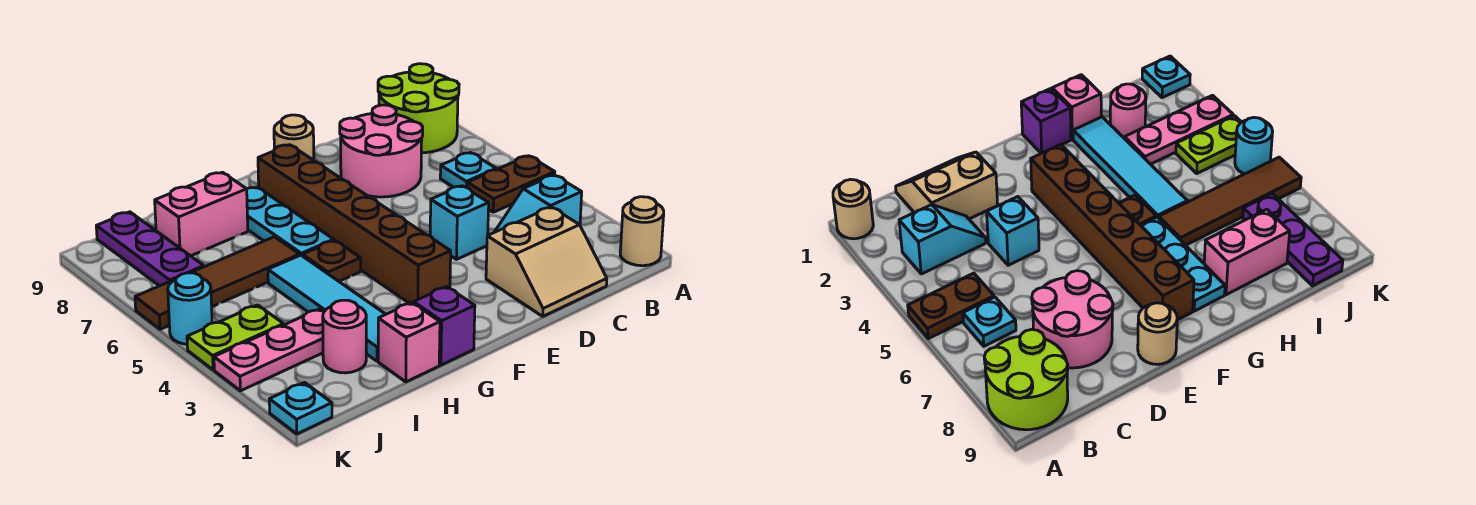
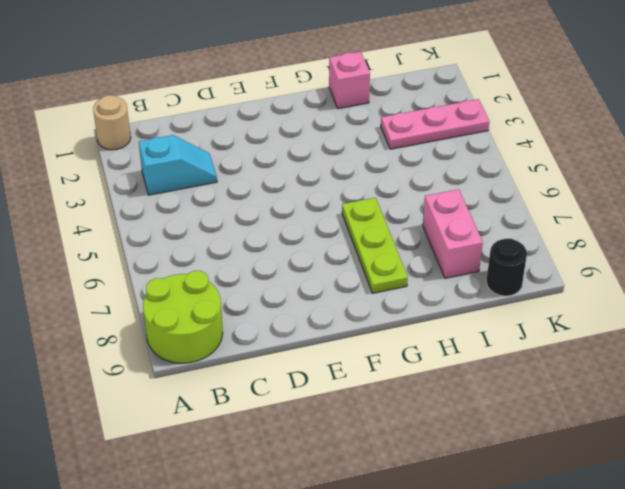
lime 1x3 plate [342,198,408,293] -> cyan 1x3 plate [247,187,334,256]
pink 1x2 brick [423,189,483,278] -> pink 1x2 brick turned to [155,172,248,256]
black 1x1 round brick [486,239,527,296] -> purple 1x3 plate [96,212,204,286]
none -> brown 1x2 plate [467,156,555,212]
none -> cyan 1x1 plate [440,153,496,188]
none -> tan 2x2 slope [486,207,607,316]

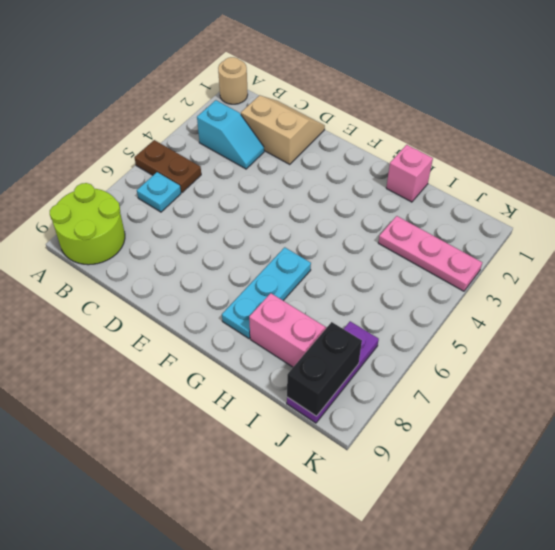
black 1x2 brick [287,322,362,416] -> none
none -> pink 2x2 round brick [340,105,423,197]
none -> cyan 1x1 brick [430,186,489,259]
none -> tan 1x1 round brick [274,115,314,160]

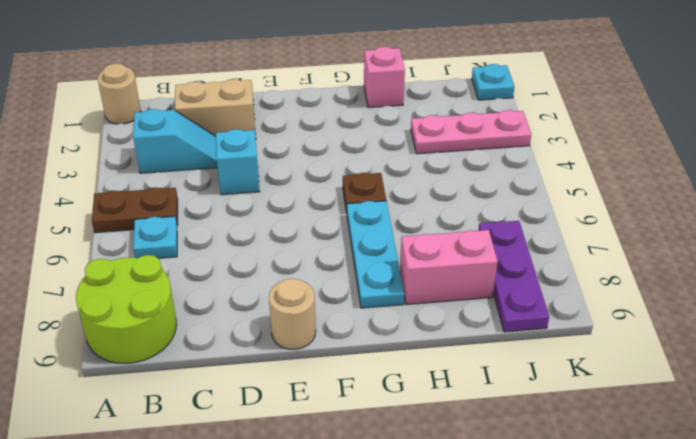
none -> pink 2x2 round brick [340,105,423,197]
none -> brown 1x6 brick [258,145,451,303]
none -> purple 1x1 brick [414,287,475,365]

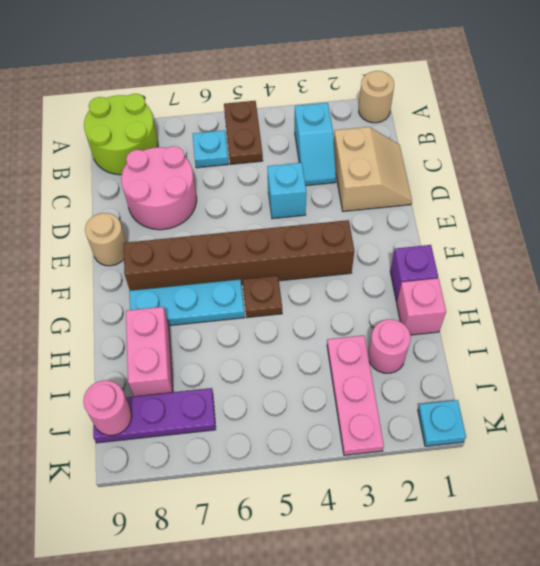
pink 1x1 round brick [83,380,132,435] -> none
none -> cyan 1x4 tile [268,255,386,361]
none -> brown 1x4 tile [135,237,300,329]
none -> lime 1x2 plate [187,305,284,370]

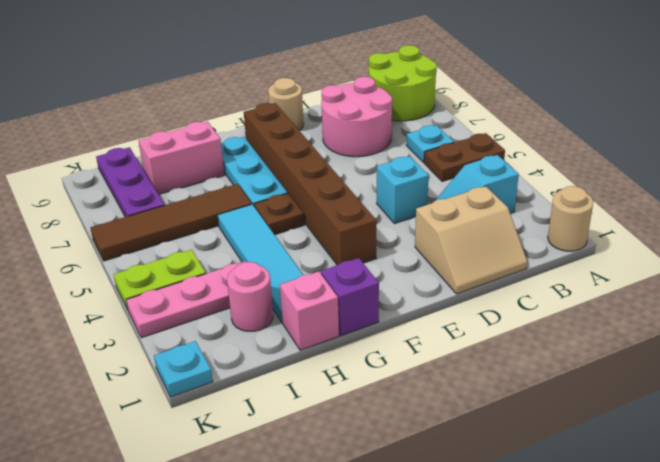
none -> cyan 1x1 round brick [168,273,212,344]

